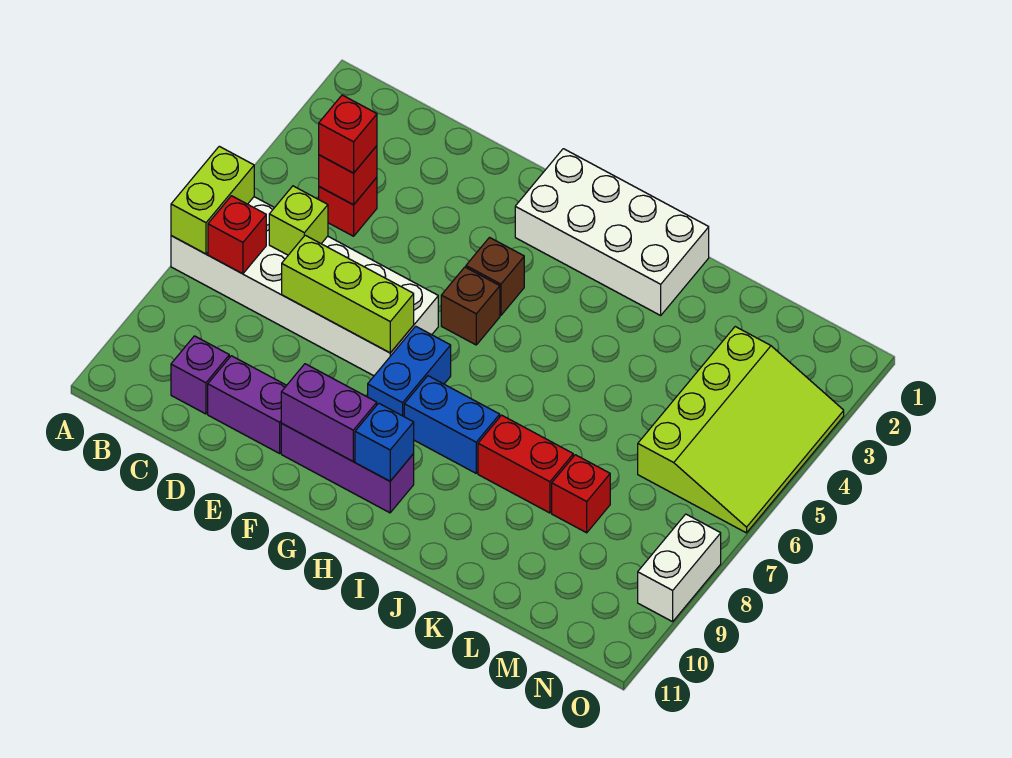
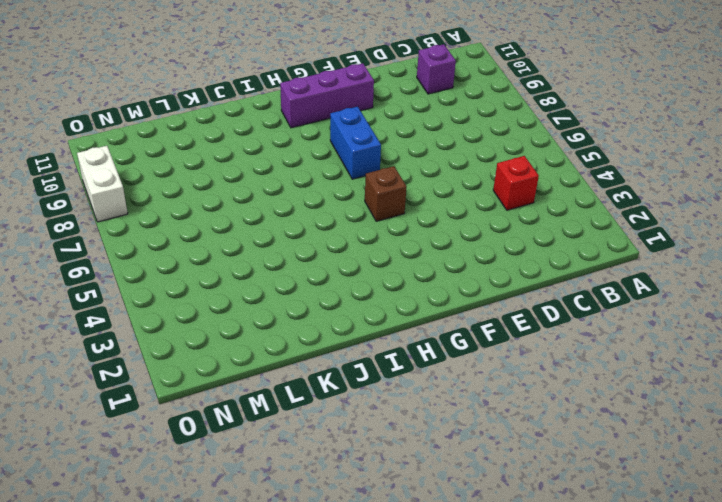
none -> white 2x6 brick [171,197,438,376]
none -> purple 1x2 brick [208,356,287,453]
none -> white 2x4 brick [515,149,709,315]

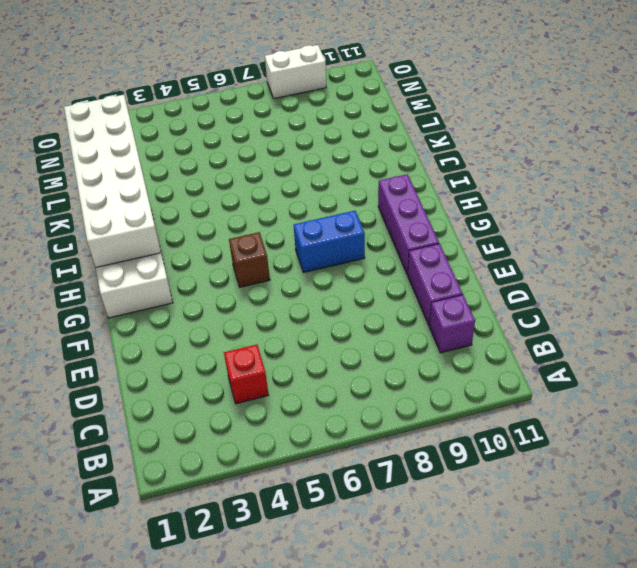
white 2x6 brick [64,95,161,267] -> white 2x6 brick moved to [171,197,438,376]
none -> brown 1x1 brick [466,238,524,315]
none -> blue 1x2 brick [404,376,500,473]
none -> red 1x2 brick [478,415,573,513]

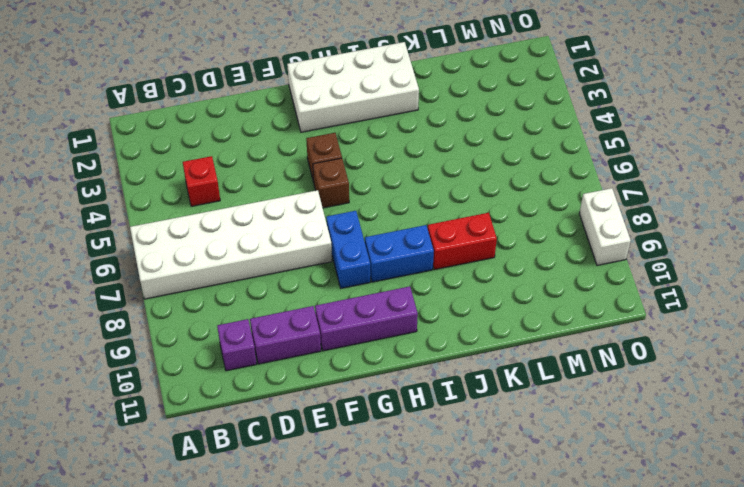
none -> red 1x1 brick [552,455,610,533]
none -> lime 3x4 slope [638,327,844,533]
none -> lime 1x2 brick [171,146,254,254]

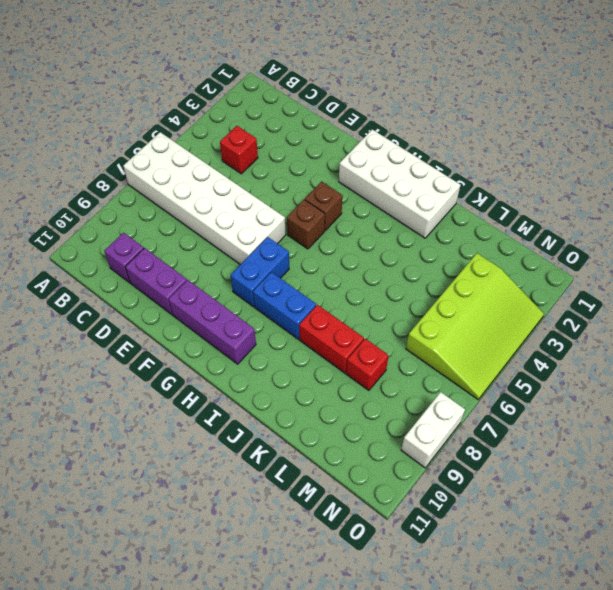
none -> lime 1x2 brick [171,146,254,254]
none -> red 1x1 brick [208,196,266,274]
none -> red 1x1 brick [319,146,377,205]

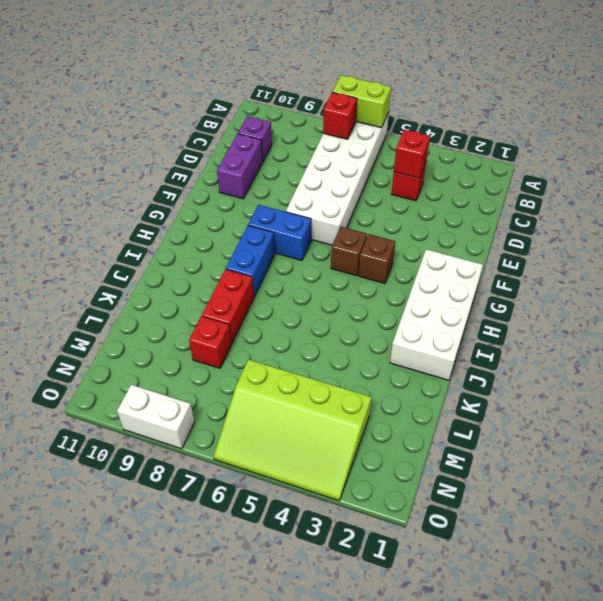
none -> purple 1x3 brick [281,424,414,513]
none -> lime 1x1 brick [269,186,328,255]
none -> lime 1x3 brick [282,235,414,353]

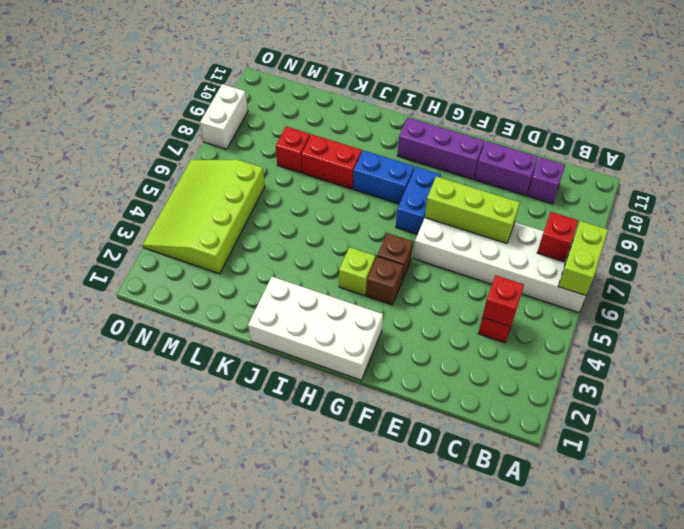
lime 1x1 brick [339,247,375,296] -> lime 1x1 brick moved to [269,186,328,255]
none -> purple 1x2 brick [281,364,377,461]
none -> blue 1x1 brick [355,403,414,481]
none -> red 1x1 brick [319,95,377,173]

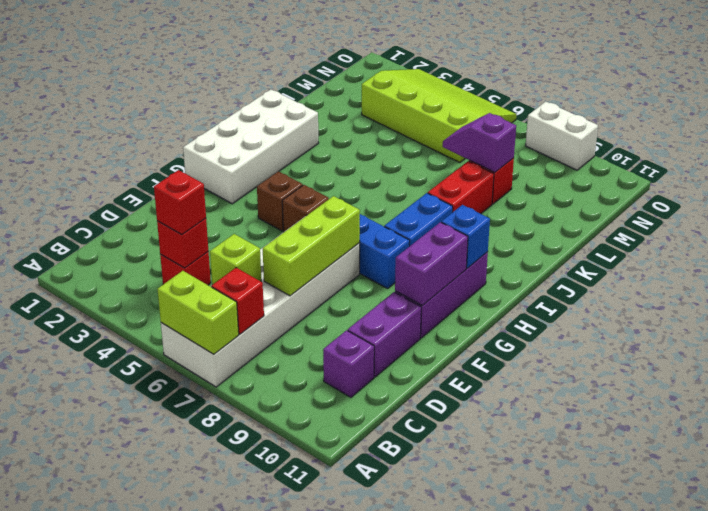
purple 1x2 slope [443,113,516,172] -> none

